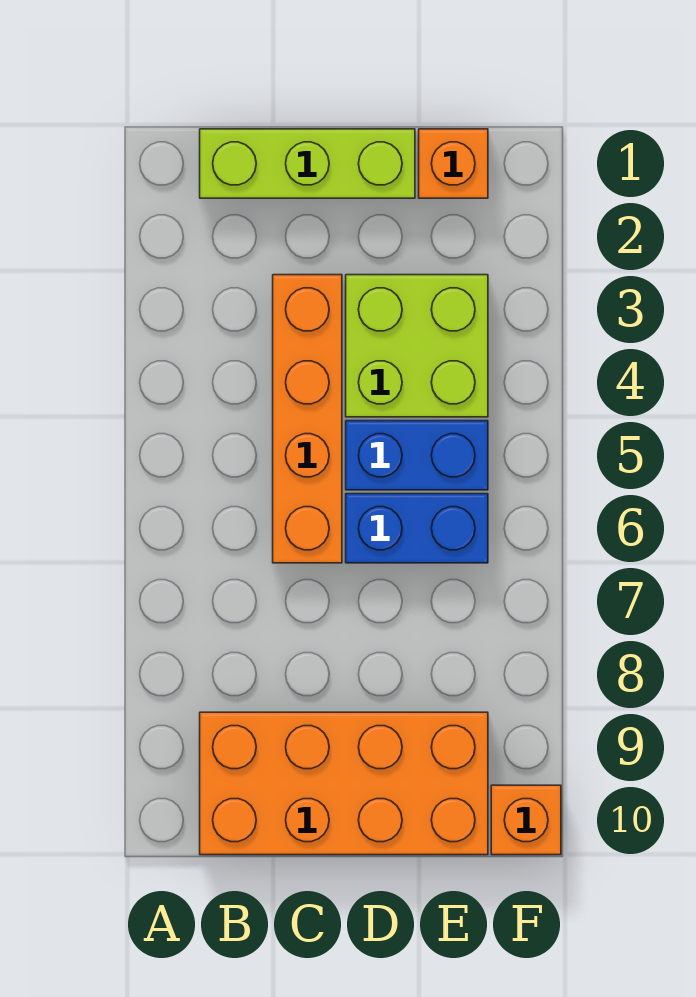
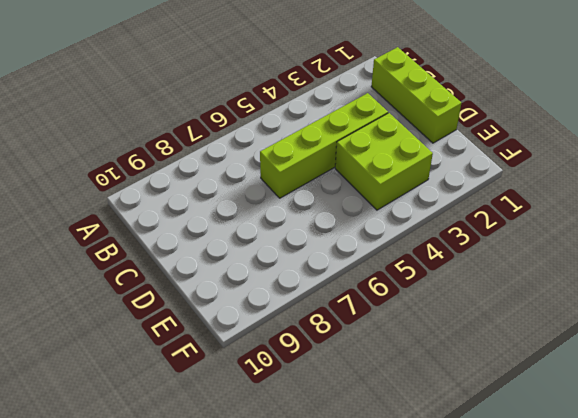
lime 1x4 brick [260,93,388,198] -> orange 1x4 brick [273,275,342,563]
none -> orange 2x4 brick [200,712,488,855]
none -> blue 1x2 brick [346,421,488,490]

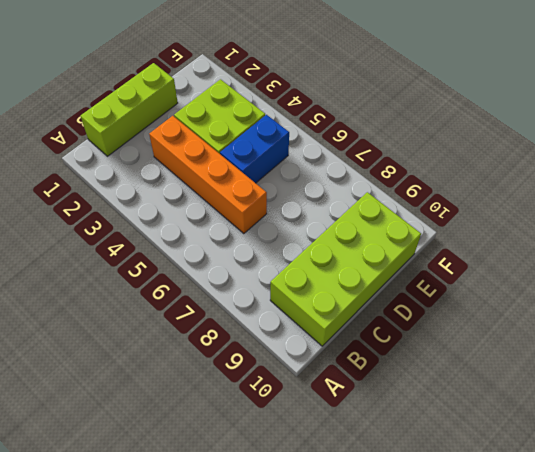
lime 2x4 brick [270,192,421,346] -> orange 2x4 brick [200,712,488,855]
none -> blue 1x2 brick [346,494,488,563]
none -> orange 1x1 brick [419,129,488,198]

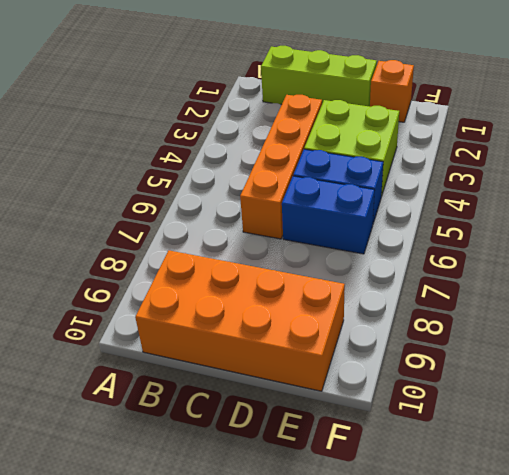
none -> orange 1x1 brick [491,785,561,855]

